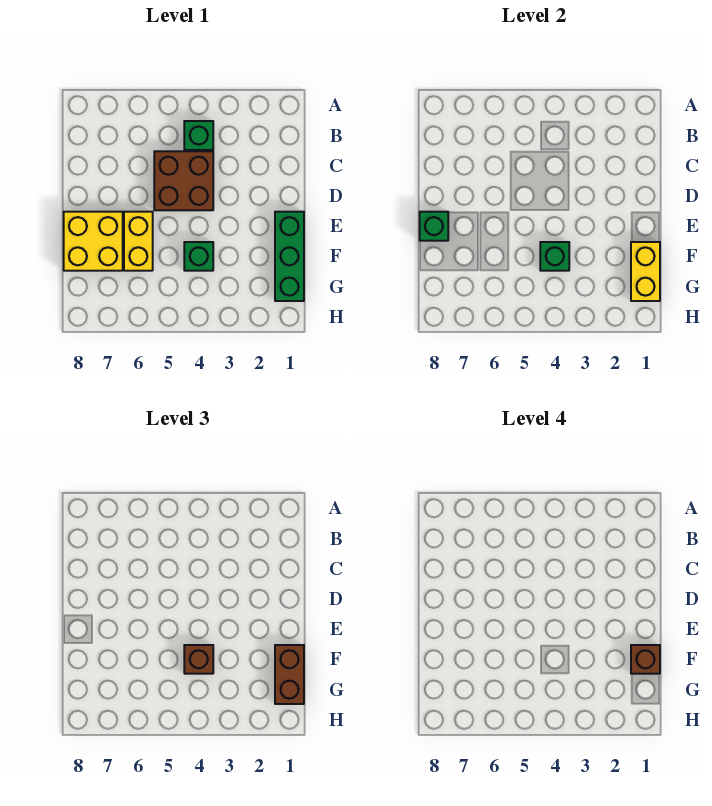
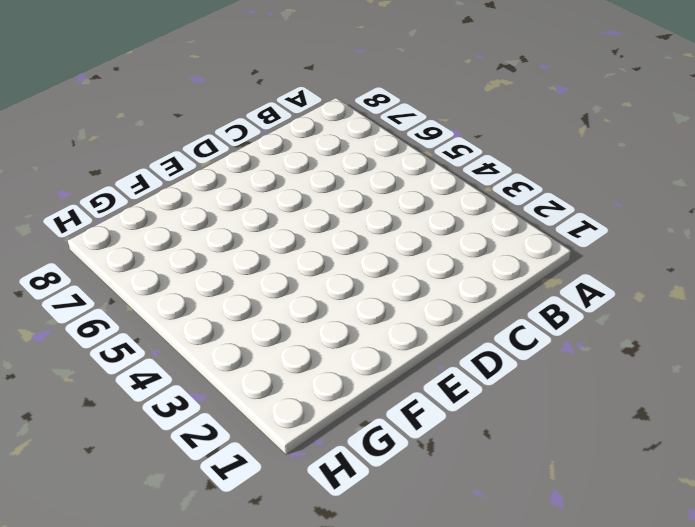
none -> green 1x1 brick [184,121,213,150]
none -> brown 2x2 brick [154,151,213,210]
none -> green 1x3 brick [275,212,304,301]

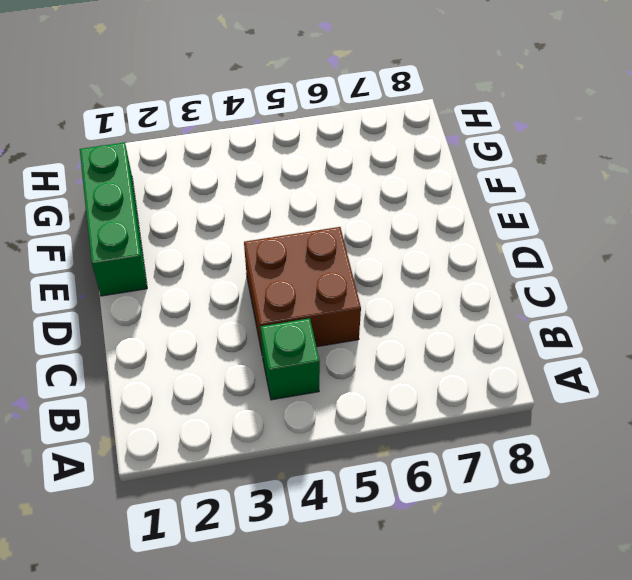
none -> yellow 1x2 brick [124,212,153,271]
none -> yellow 2x2 brick [64,212,123,271]
none -> green 1x1 brick [184,242,213,271]

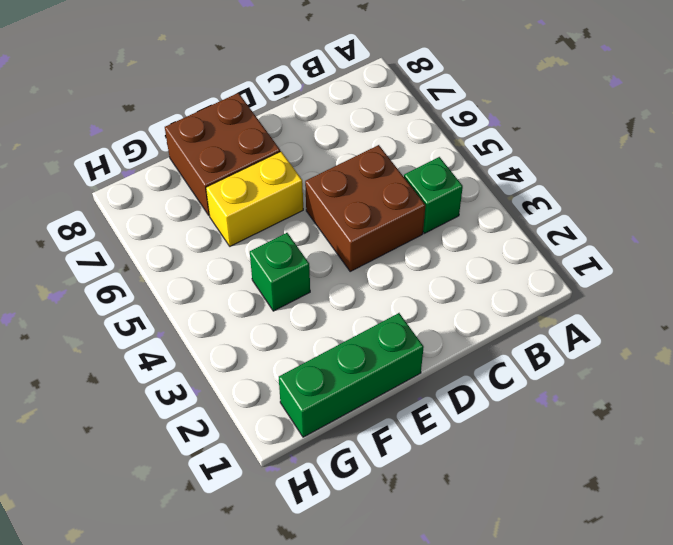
brown 2x2 brick [165,93,280,215] -> yellow 2x2 brick [64,212,123,271]
none -> green 1x1 brick [420,212,448,241]
none -> yellow 1x2 brick [631,242,660,301]
none -> green 1x1 brick [540,242,569,271]

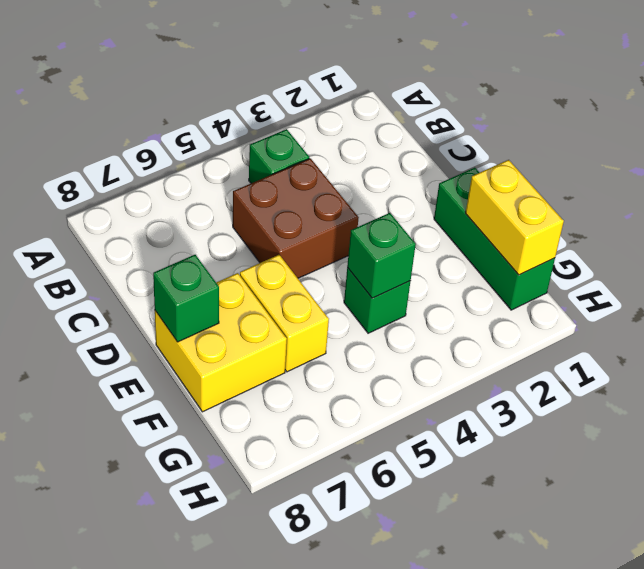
none -> brown 1x2 brick [275,645,304,704]
none -> brown 1x1 brick [184,645,213,674]
none -> brown 1x1 brick [631,645,660,674]

